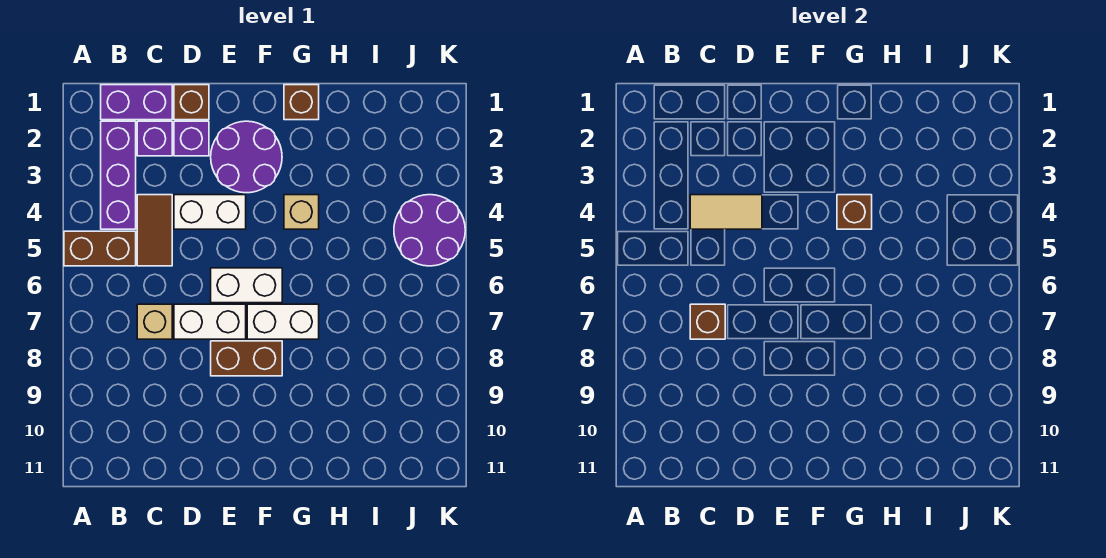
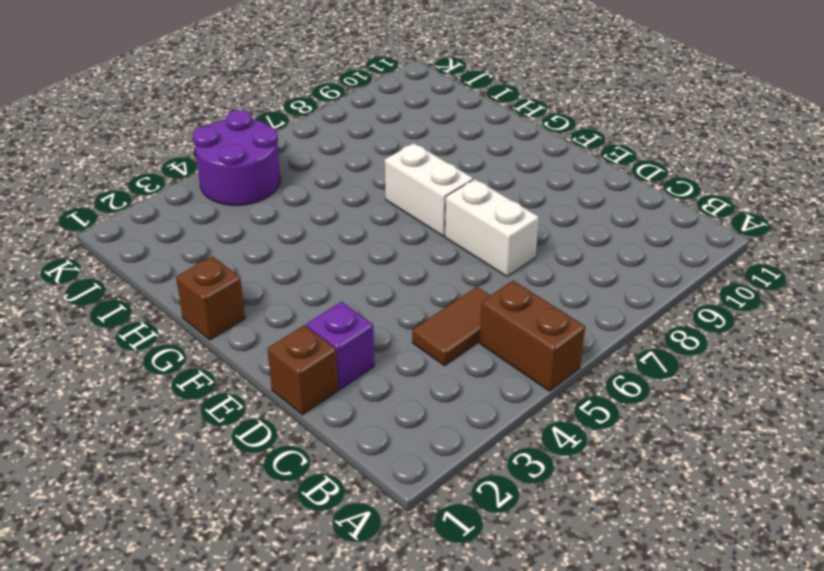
none -> purple 1x2 brick [101,85,172,120]
none -> purple 1x3 brick [101,121,136,229]
none -> purple 1x1 brick [137,121,172,156]

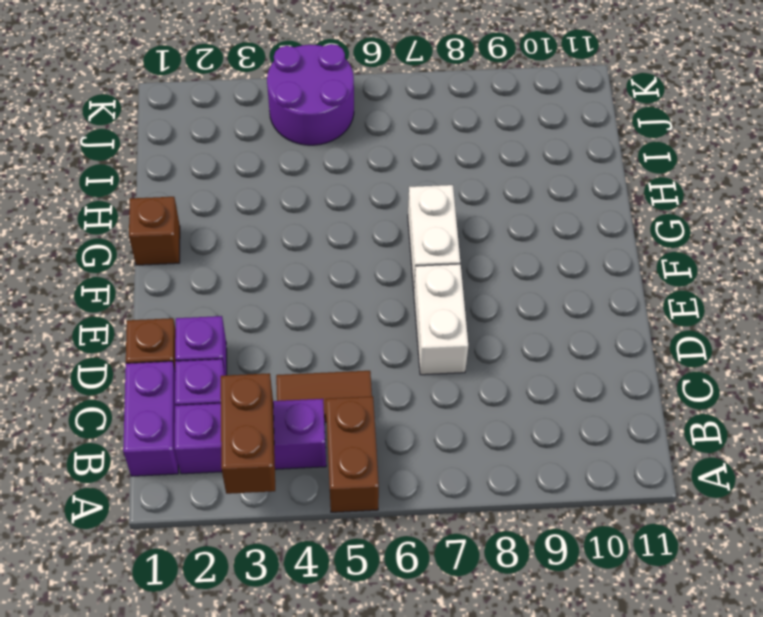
brown 1x2 brick [221,373,275,494] -> brown 1x2 brick moved to [211,341,282,376]
none -> tan 1x1 brick [137,304,172,339]
none -> white 1x2 brick [174,195,246,229]
none -> purple 2x2 round brick [211,121,282,193]

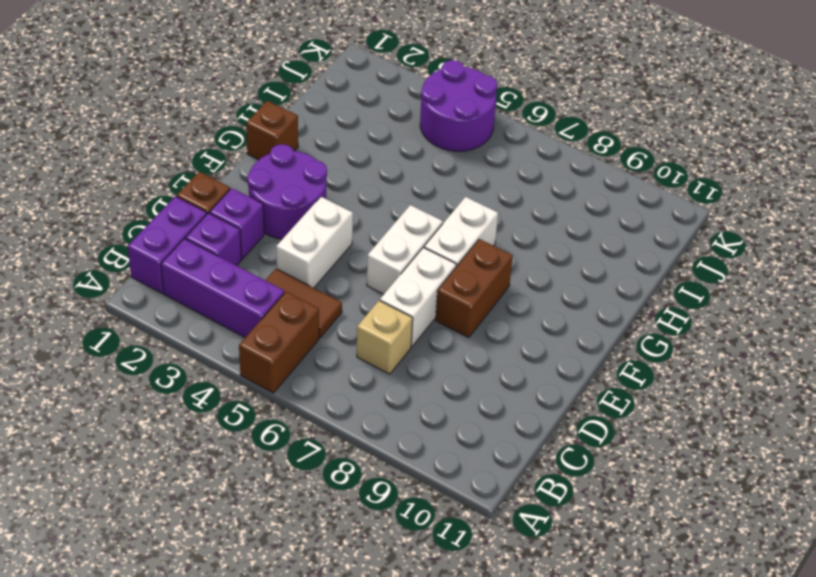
none -> tan 1x1 brick [284,195,319,229]
none -> tan 1x2 tile [690,195,762,229]
none -> brown 1x1 brick [690,304,725,339]

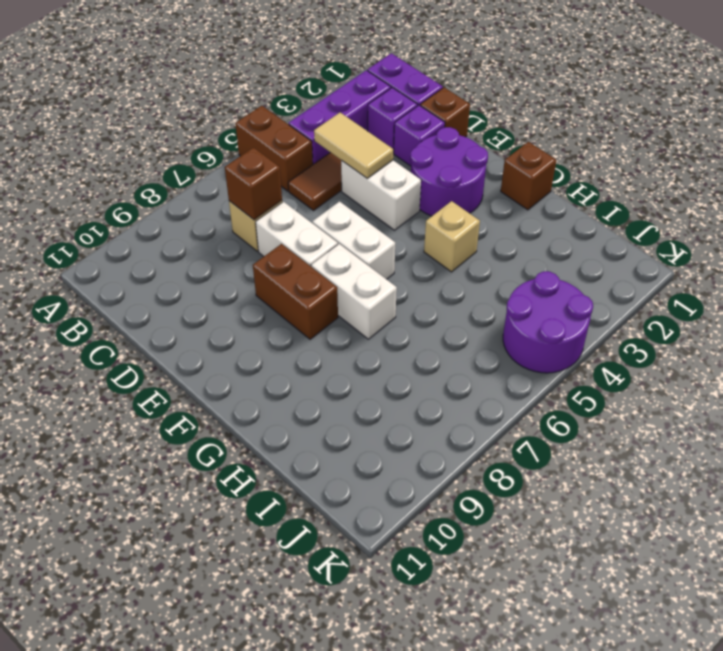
none -> brown 1x1 brick [837,195,872,229]

